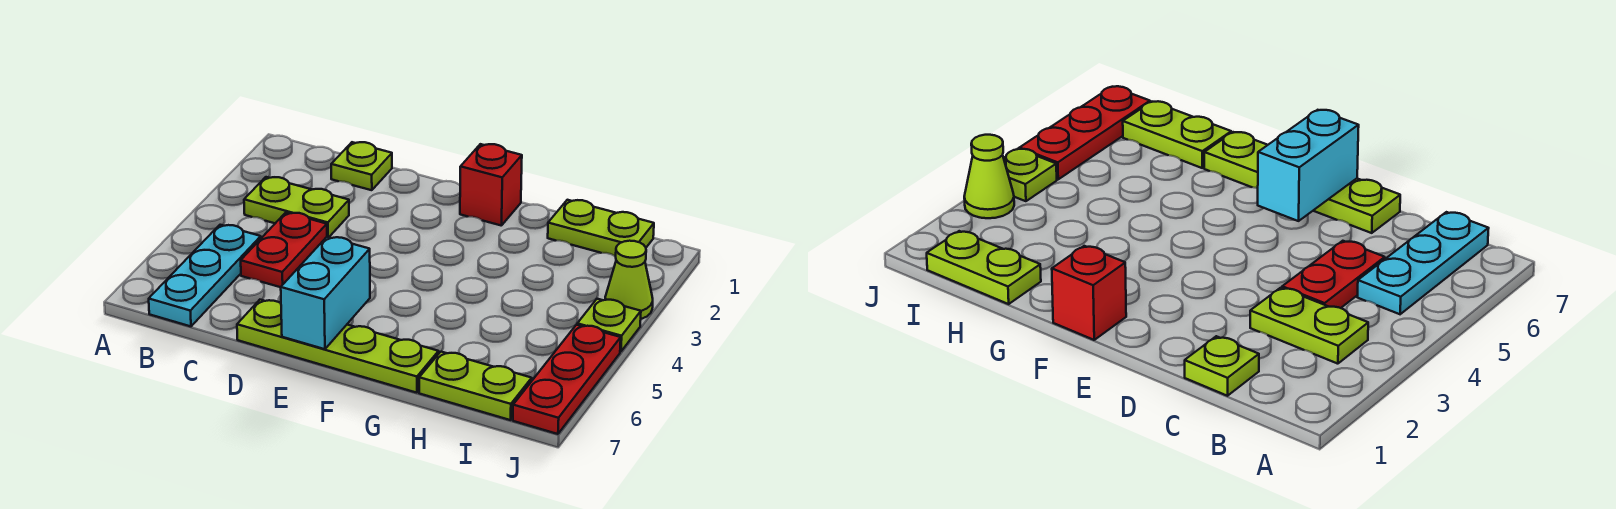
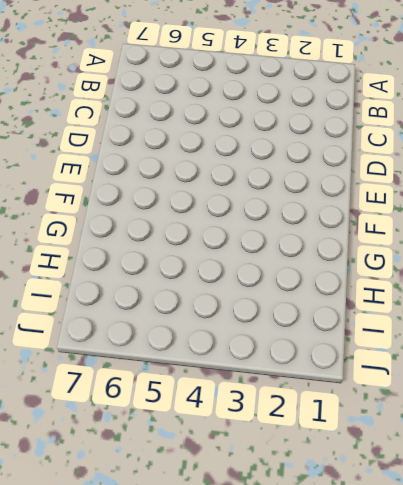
none -> lime 1x2 plate [244,177,349,237]
none -> cyan 1x3 plate [149,225,261,326]
none -> lime 1x1 plate [331,142,392,190]

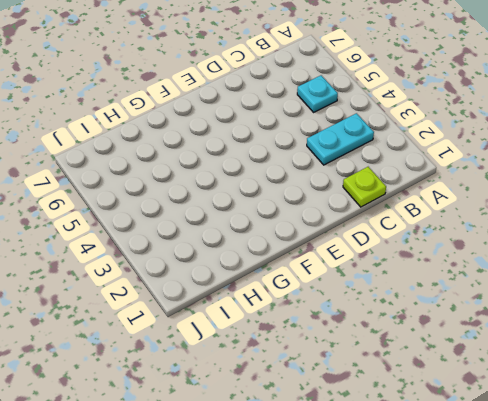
cyan 1x2 plate [307,113,374,165] -> lime 1x2 plate [244,177,349,237]
cyan 1x1 plate [297,75,338,112] -> cyan 1x3 plate [149,225,261,326]
none -> red 1x2 plate [241,213,327,287]
none -> lime 1x4 plate [237,300,439,393]
none -> red 1x1 brick [460,144,522,226]

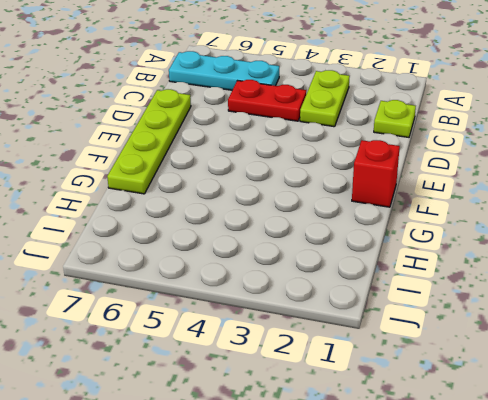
none -> lime 1x2 plate [548,200,654,257]
none -> lime 1x2 plate [419,352,532,420]
none -> lime 1x1 cone [605,241,653,319]

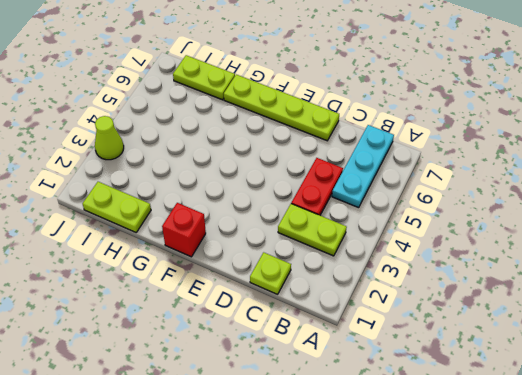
none -> lime 1x1 plate [577,299,641,352]
none -> red 1x3 plate [513,325,621,434]
none -> cyan 1x2 brick [281,237,370,349]

